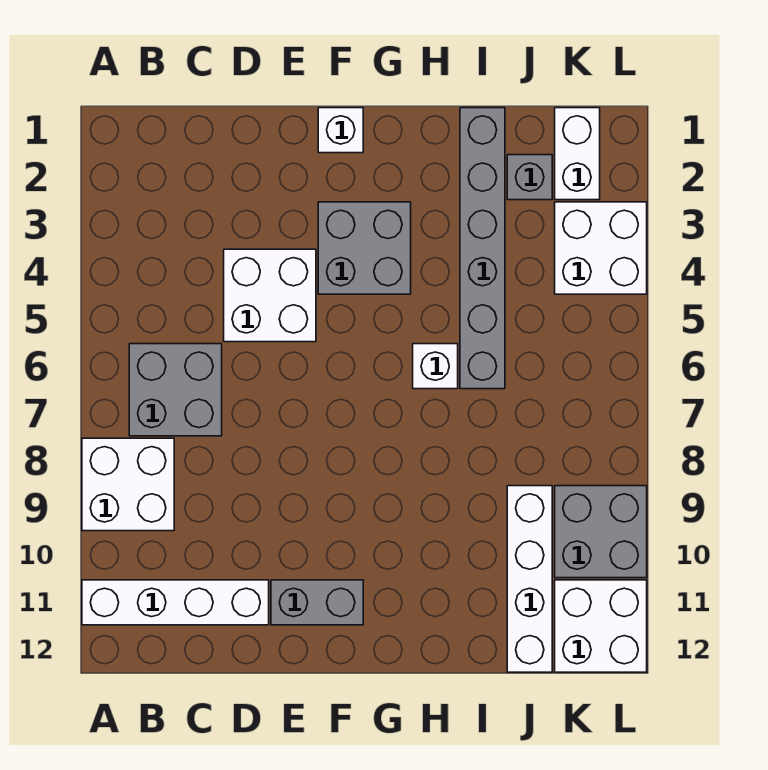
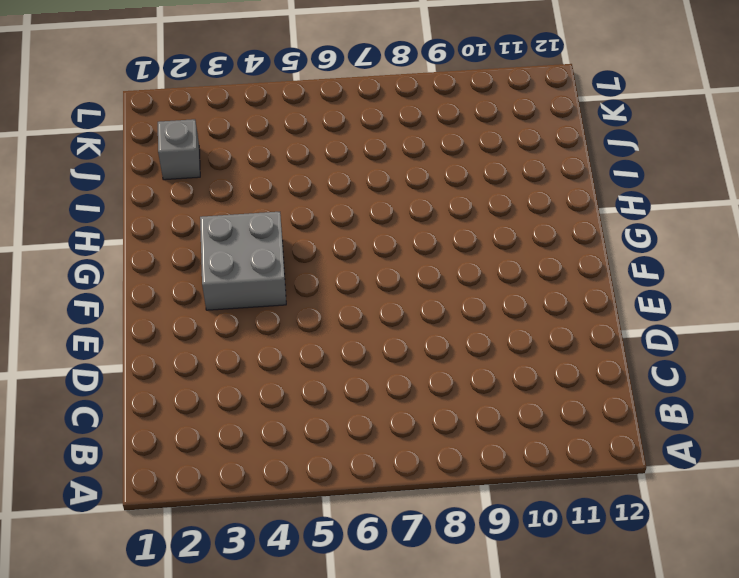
none -> white 2x2 brick [82,438,174,531]
none -> white 1x4 brick [82,580,269,625]
none -> grey 2x2 brick [129,344,222,436]

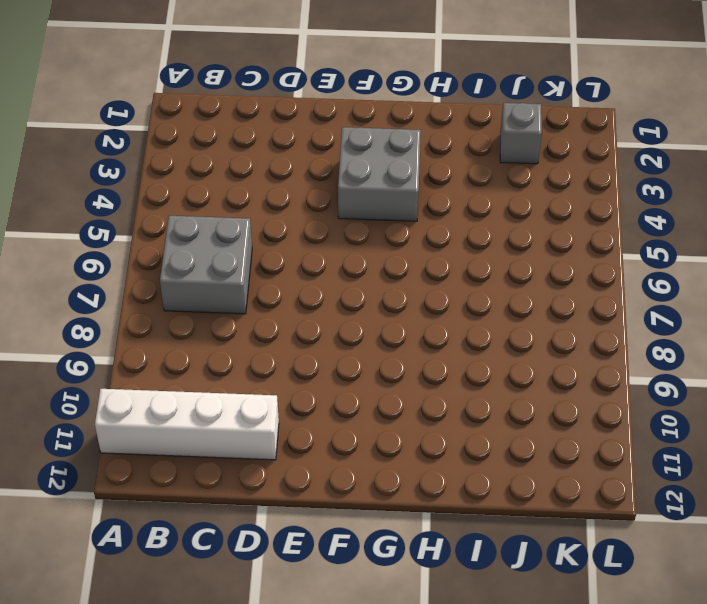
none -> white 2x2 brick [82,438,174,531]
none -> white 2x2 brick [224,249,316,342]
none -> grey 1x2 brick [271,580,363,625]

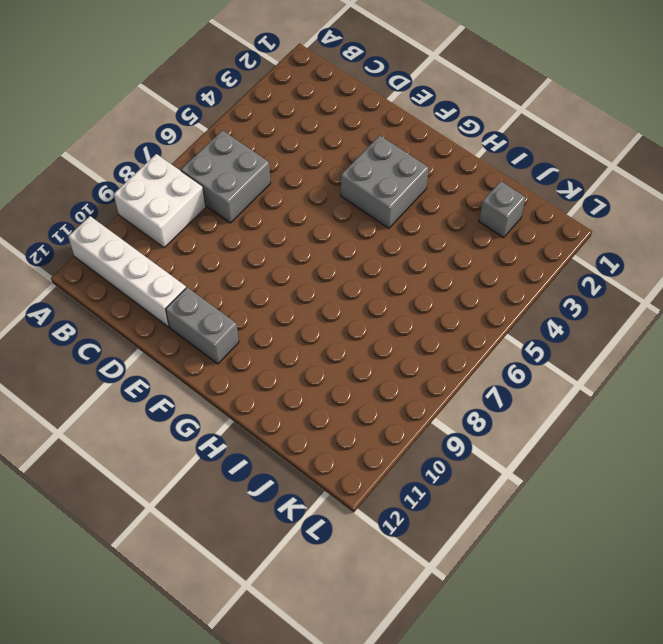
none -> white 2x2 brick [224,249,316,342]
none -> white 1x1 brick [318,108,363,153]
none -> white 1x1 brick [413,344,458,389]

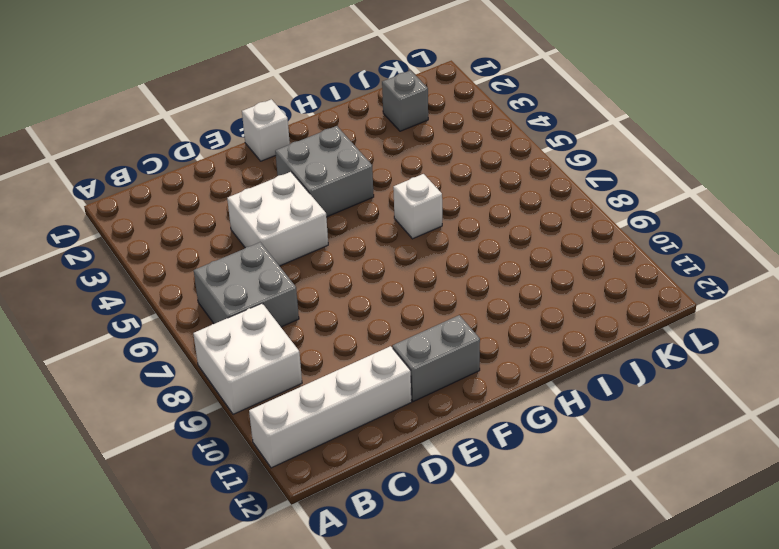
none -> grey 1x6 brick [460,108,505,389]
none -> white 1x4 brick [507,486,552,672]
none -> white 1x2 brick [555,108,600,200]

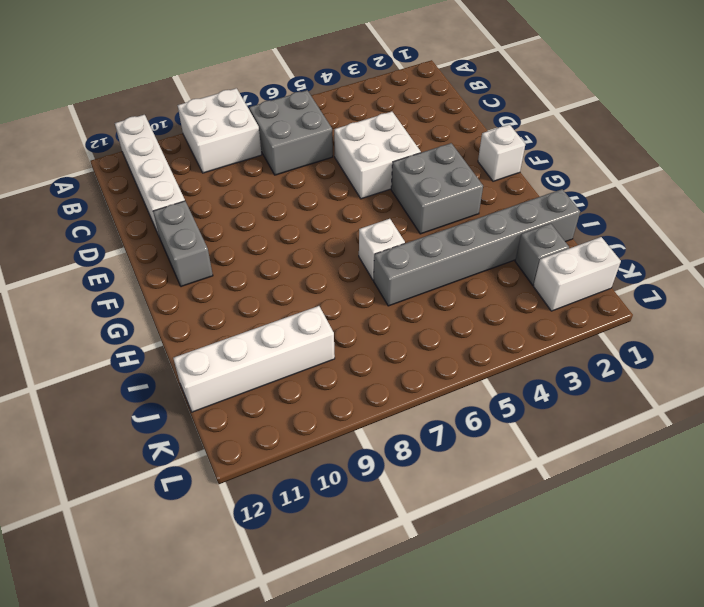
none -> white 2x2 brick [555,202,647,294]
none -> grey 2x2 brick [555,486,647,578]
none -> white 2x2 brick [555,580,647,672]

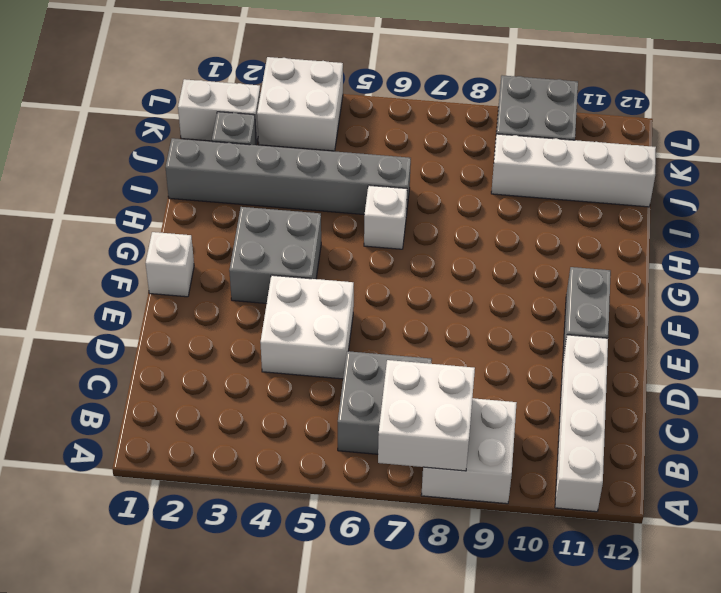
white 2x2 brick [378,360,475,471] -> white 2x2 brick moved to [555,580,647,672]

